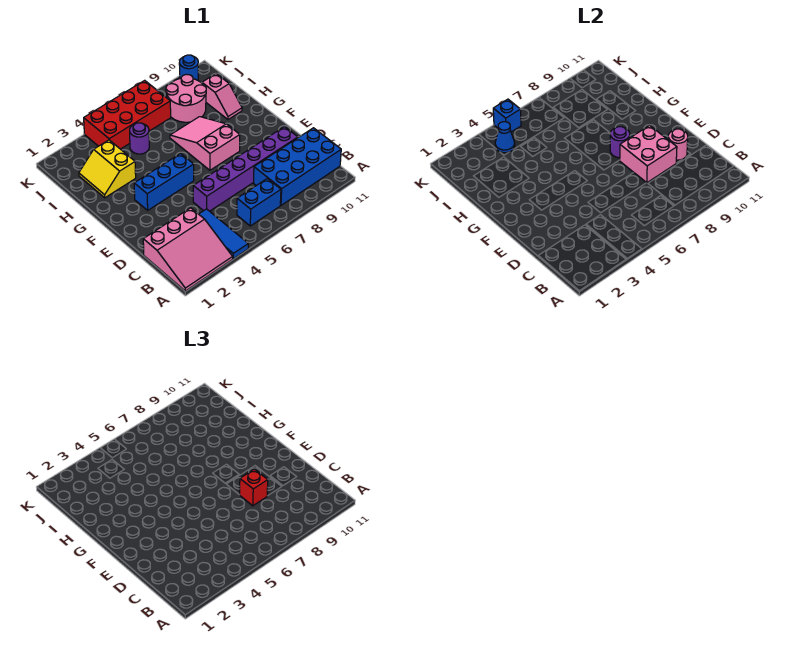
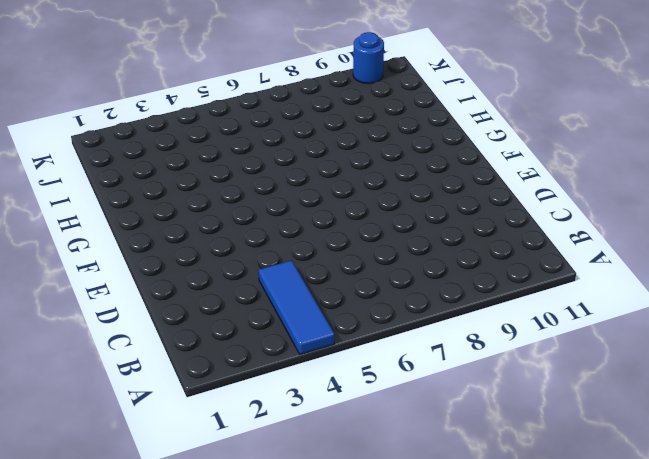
none -> pink 3x3 slope [143,208,233,291]
none -> blue 1x2 brick [237,178,281,226]
none -> blue 2x4 brick [254,128,341,205]

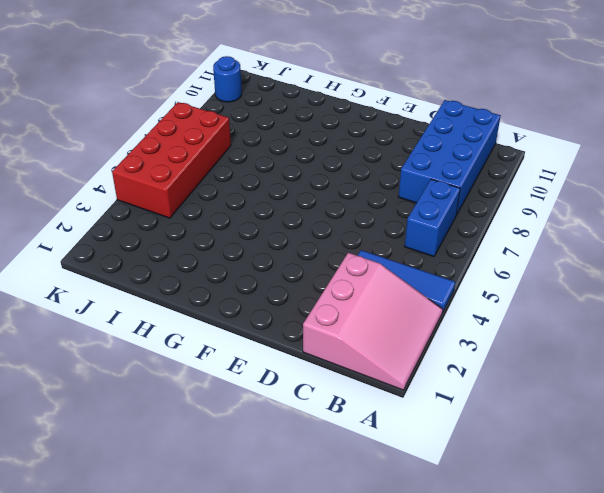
none -> purple 1x6 brick [193,127,298,211]
none -> blue 1x3 brick [134,153,194,210]
none -> pink 2x3 slope [170,117,240,170]

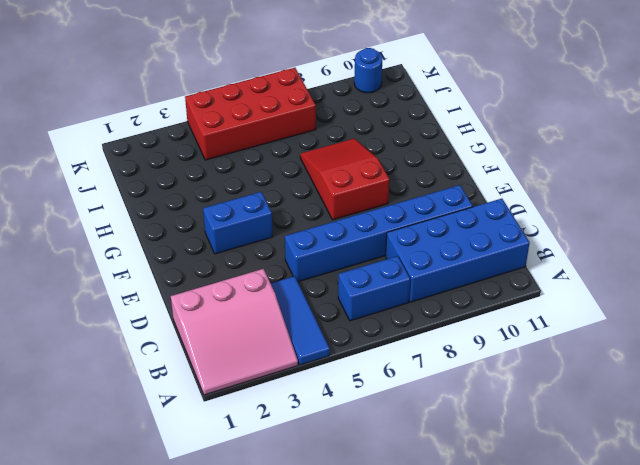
blue 1x6 brick [285,185,473,282] -> purple 1x6 brick [193,127,298,211]
blue 1x2 brick [203,192,273,254] -> blue 1x3 brick [134,153,194,210]
red 2x3 slope [300,138,390,220] -> pink 2x3 slope [170,117,240,170]
none -> yellow 2x2 slope [79,140,136,198]
none -> pink 1x2 slope [202,74,242,119]
none -> purple 1x1 round brick [130,123,149,154]

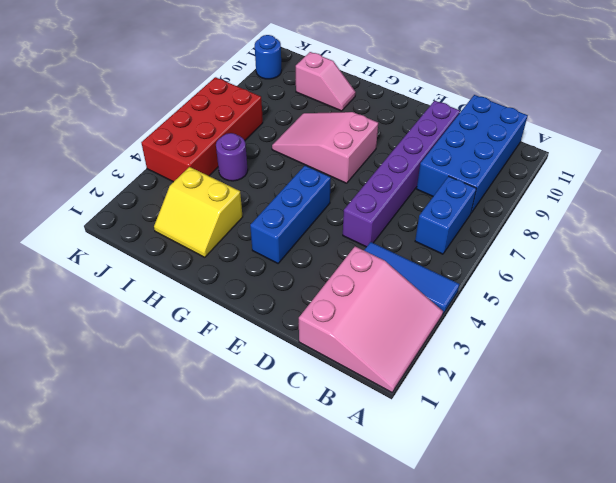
none -> pink 2x2 round brick [166,74,206,122]
none -> pink 2x2 brick [620,125,677,183]
none -> pink 1x1 round brick [668,129,688,160]

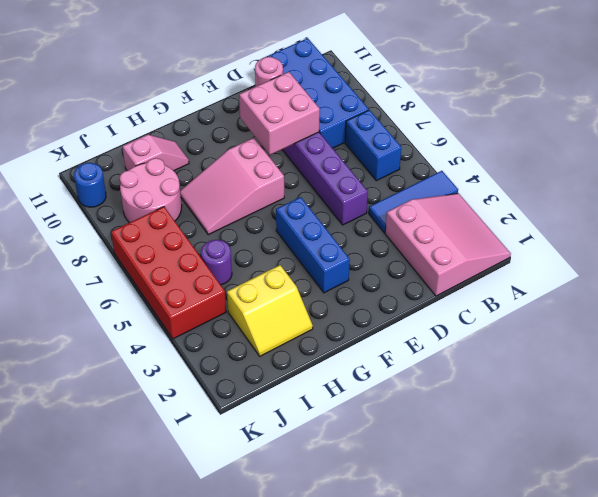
none -> purple 1x1 round brick [610,127,630,158]
none -> blue 1x1 cone [495,122,515,153]
none -> blue 1x1 brick [493,99,521,132]

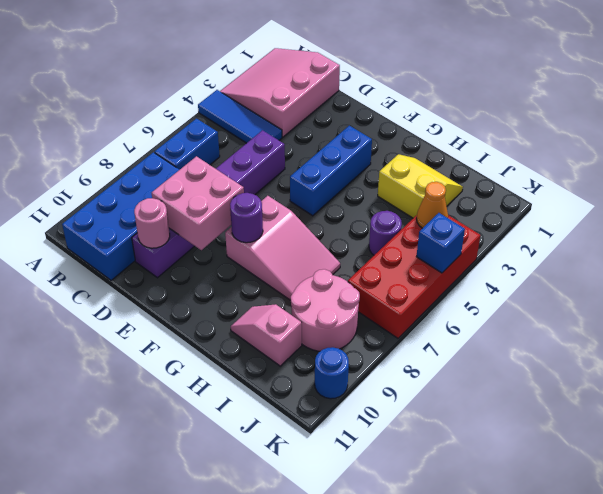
orange 1x1 cone [417,182,448,228] -> blue 1x1 cone [495,122,515,153]
none -> red 1x1 brick [240,469,268,506]

